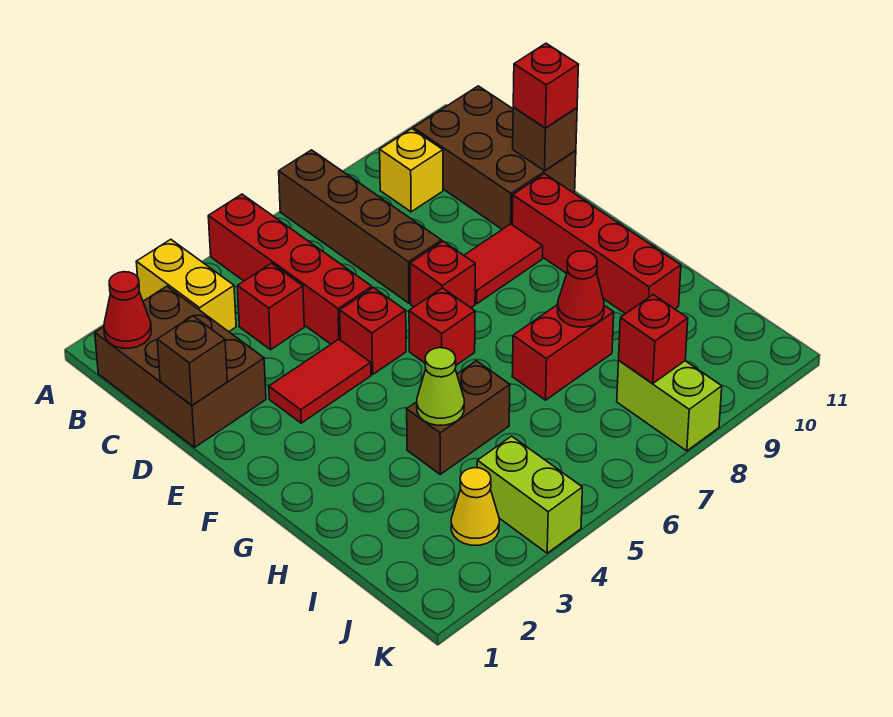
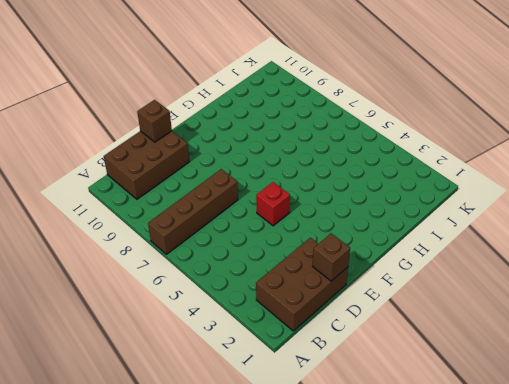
none -> yellow 1x2 brick [136,239,236,332]
none -> red 1x4 brick [208,194,372,344]
none -> yellow 1x1 brick [380,129,443,212]

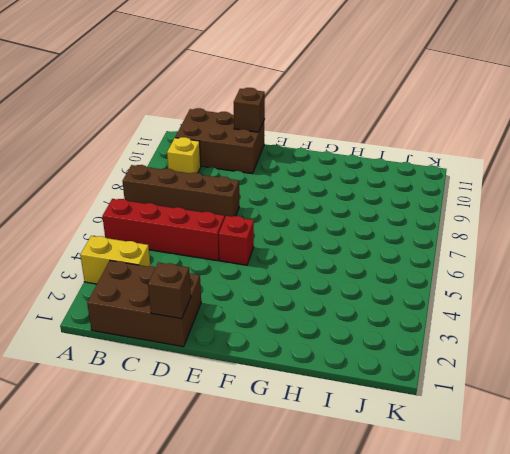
none -> red 1x1 brick [237,263,304,350]
none -> red 1x2 tile [269,339,371,423]
none -> red 1x1 brick [410,241,475,308]

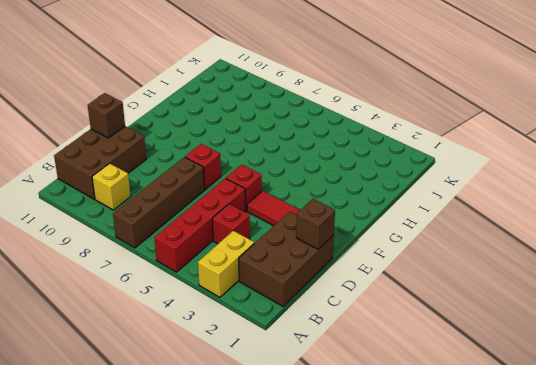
none -> red 1x2 tile [464,224,543,304]
none -> red 1x4 brick [512,174,681,314]
none -> red 1x1 brick [409,288,475,365]

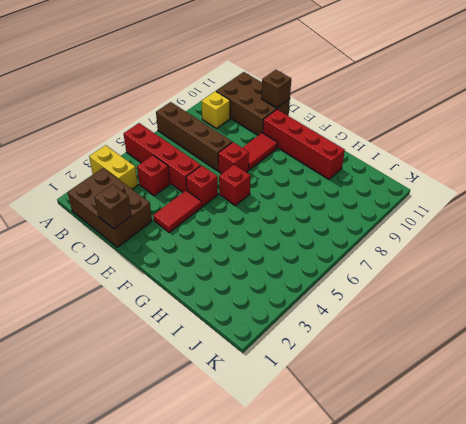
none -> brown 1x2 brick [407,361,510,474]
none -> red 1x2 brick [512,305,614,400]
none -> yellow 1x1 cone [451,468,499,545]

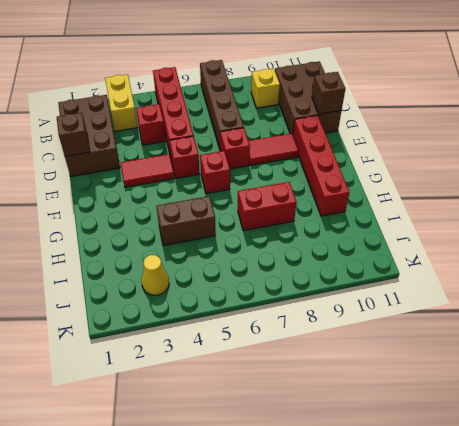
none -> lime 1x2 brick [477,436,582,553]
none -> lime 1x2 brick [617,361,722,451]
none -> red 1x1 cone [104,272,151,348]

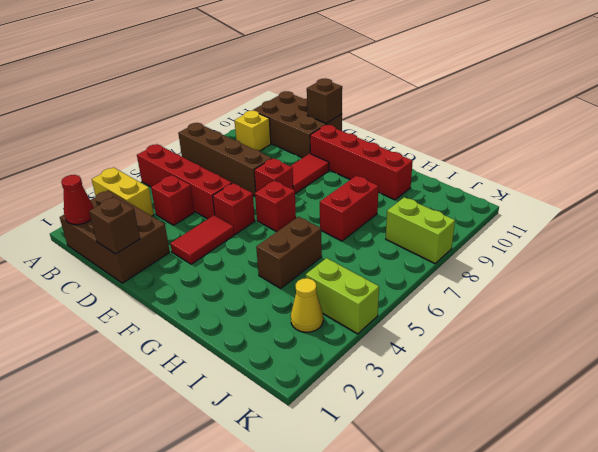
none -> lime 1x1 cone [417,348,464,425]
none -> red 1x1 cone [558,251,604,327]
none -> red 1x1 brick [619,295,688,384]

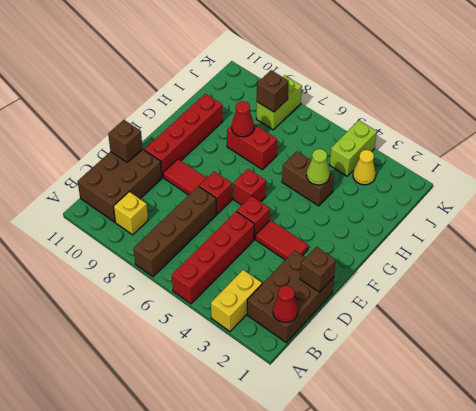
brown 1x1 brick [257,70,289,112] -> red 1x1 brick [619,295,688,384]
none -> red 1x1 brick [237,263,304,350]
none -> red 1x1 brick [513,43,579,128]

